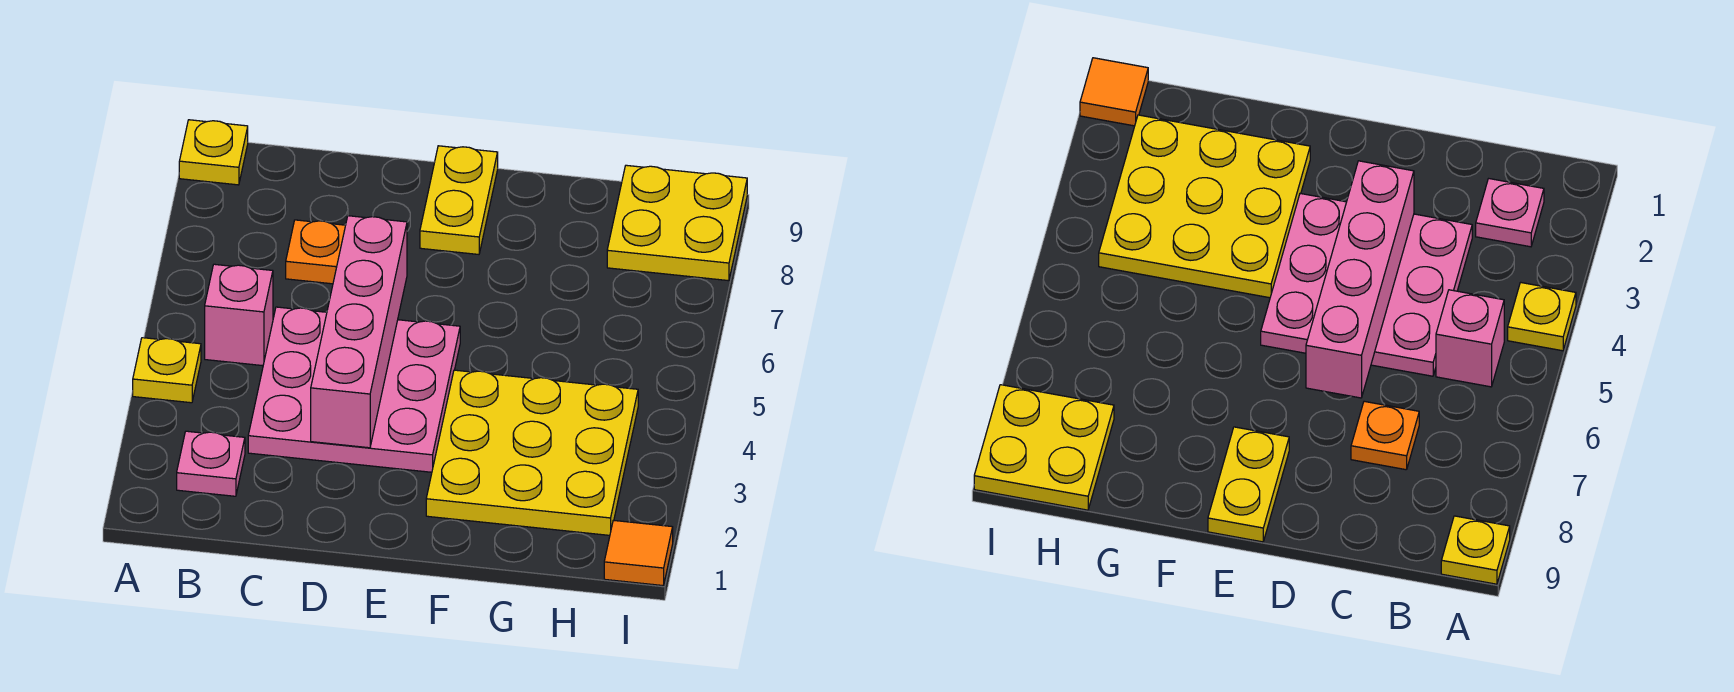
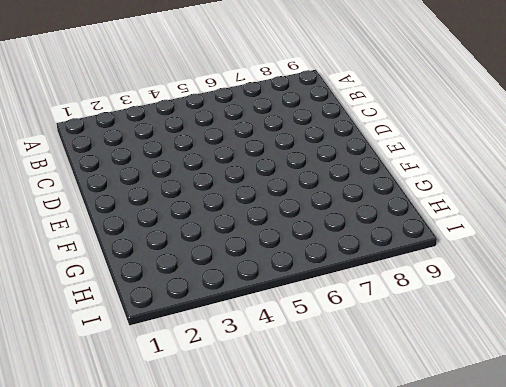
none -> yellow 1x1 plate [133,338,201,403]
none -> yellow 1x1 plate [179,120,248,185]

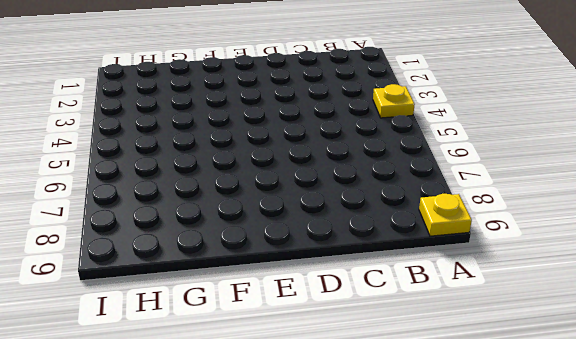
none -> pink 1x1 plate [177,431,245,496]
none -> pink 1x1 brick [205,264,273,366]

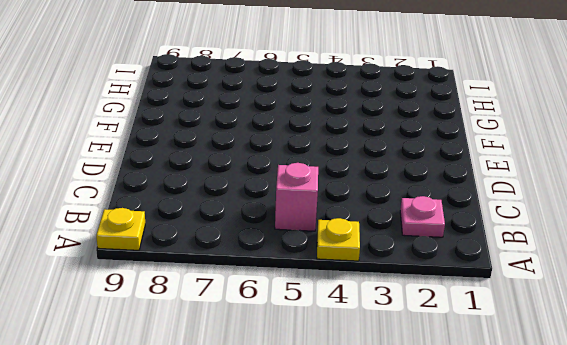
none -> pink 3x3 plate [248,307,460,472]
none -> orange 1x1 plate [286,220,346,284]

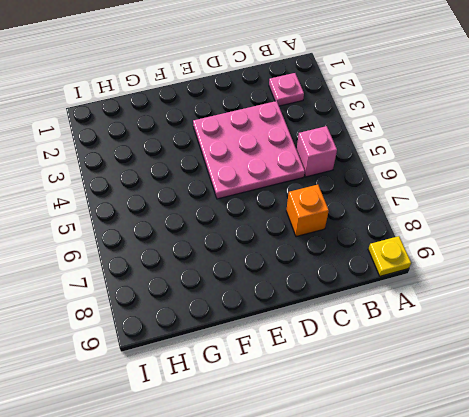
orange 1x1 brick [286,185,329,237] -> orange 1x1 plate [286,220,346,284]
none -> yellow 1x1 plate [133,338,201,403]
none -> yellow 1x2 plate [420,146,498,254]

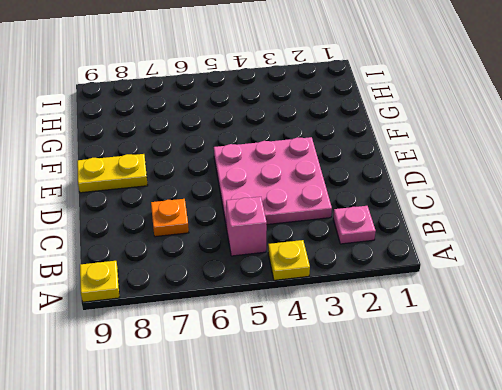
none -> yellow 3x3 plate [426,370,638,535]
none -> yellow 2x2 plate [607,165,747,281]

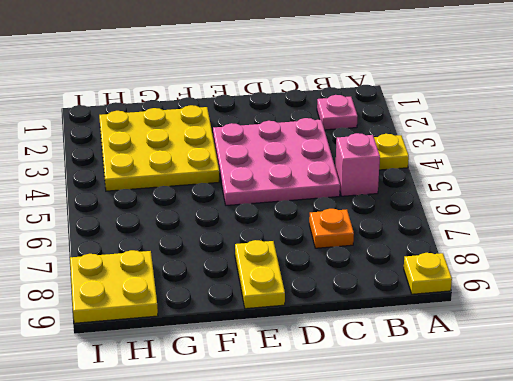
none -> orange 1x1 tile [604,520,673,586]
none -> pink 1x4 brick [311,216,407,448]

